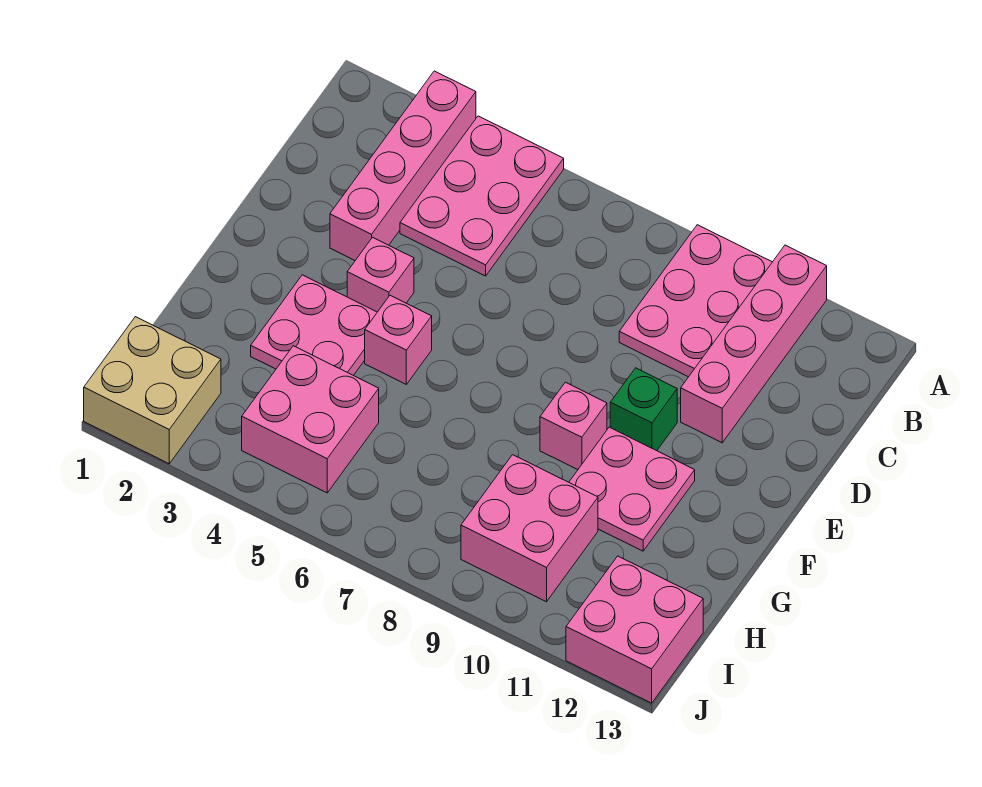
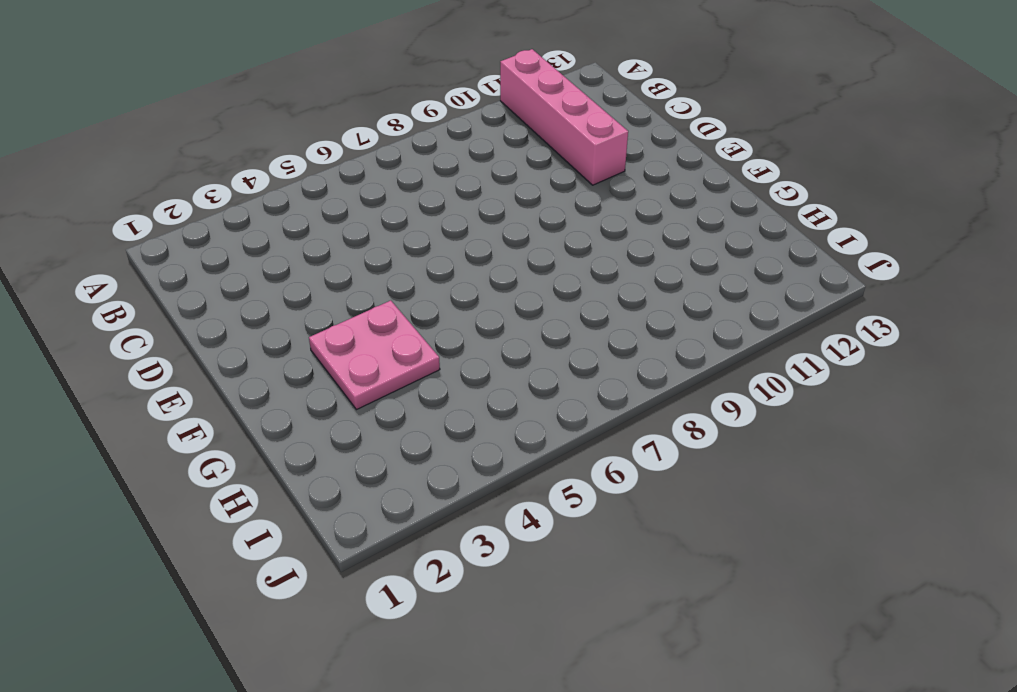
none -> pink 1x4 brick [330,71,476,260]
none -> pink 2x3 plate [400,116,564,276]
none -> pink 2x3 plate [619,225,772,377]

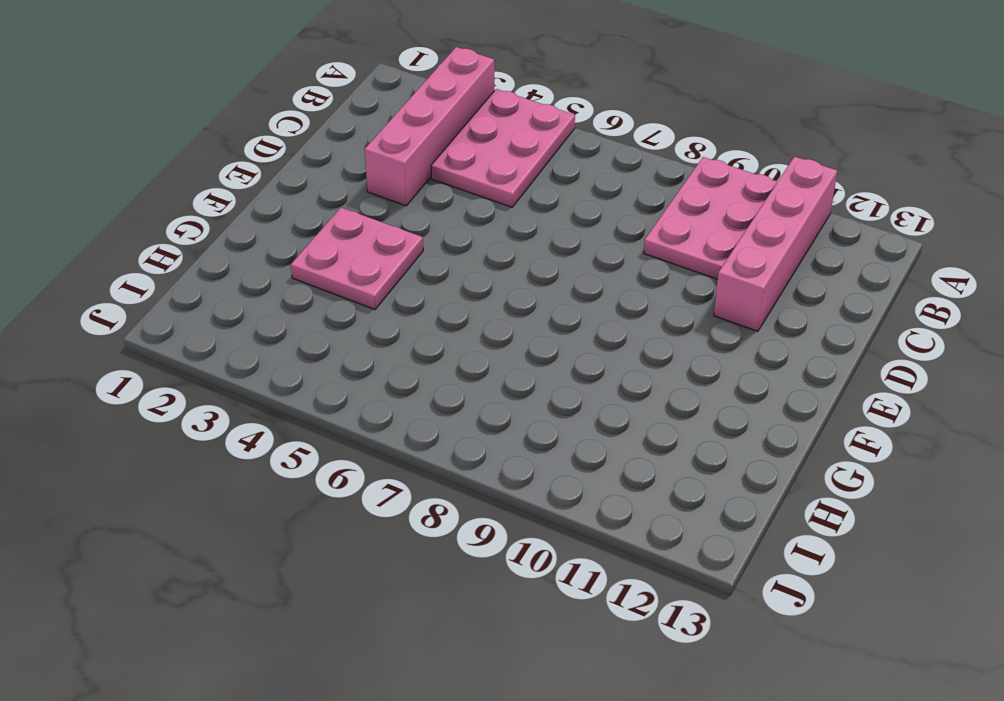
none -> pink 1x1 brick [347,237,414,312]
none -> green 1x1 brick [610,368,677,451]
none -> pink 1x1 brick [365,295,432,384]

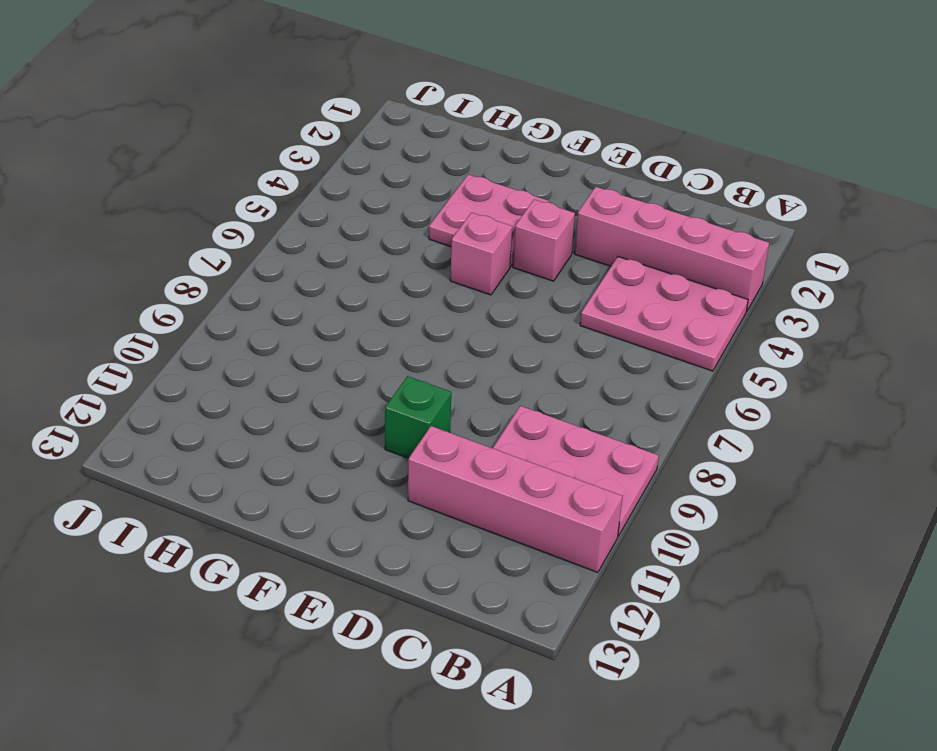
none -> pink 1x1 brick [540,382,607,470]
none -> pink 2x2 plate [569,427,695,551]
none -> pink 2x2 brick [242,346,379,493]

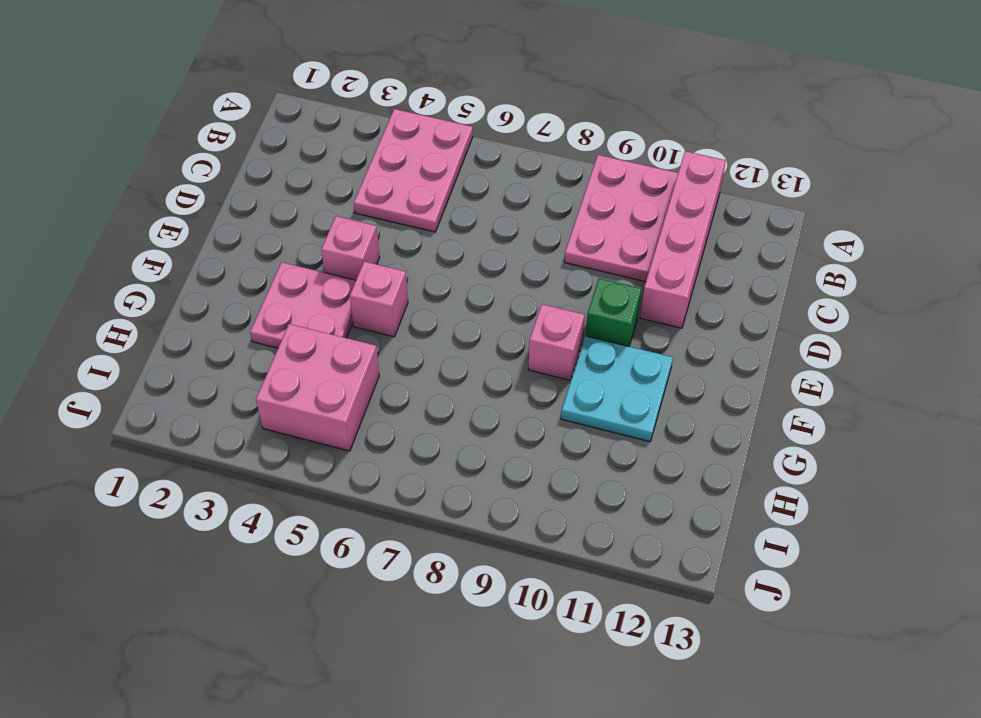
cyan 2x2 plate [561,336,673,442] -> pink 2x2 plate [569,427,695,551]
none -> pink 1x4 brick [330,71,476,260]
none -> pink 2x2 brick [461,455,598,602]
none -> tan 2x2 brick [84,317,221,464]

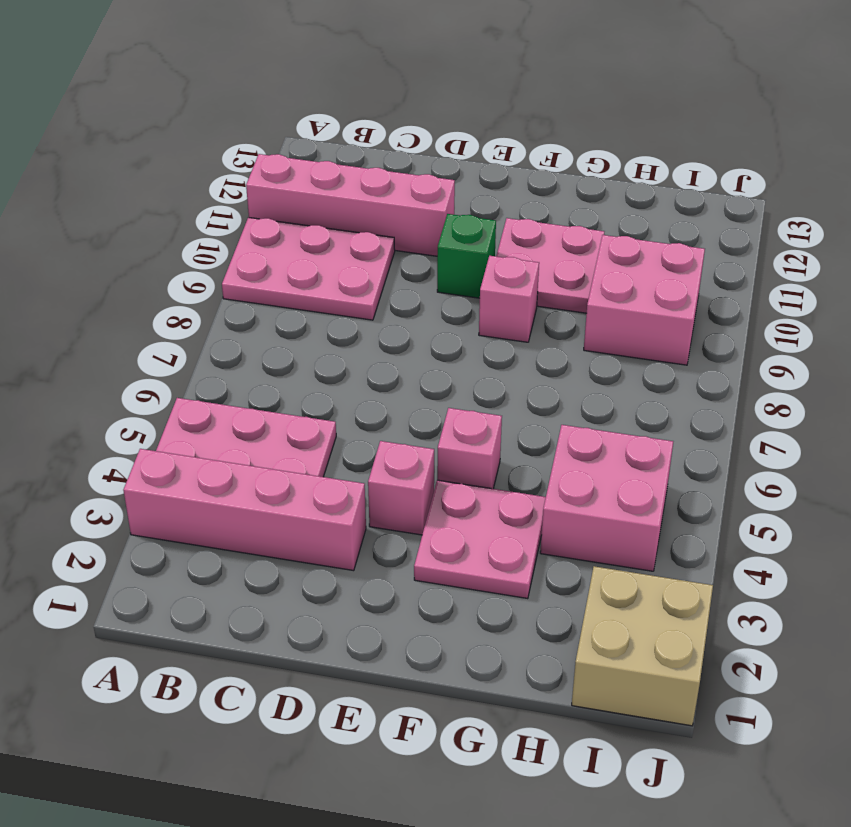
none -> pink 2x2 brick [566,556,703,703]

